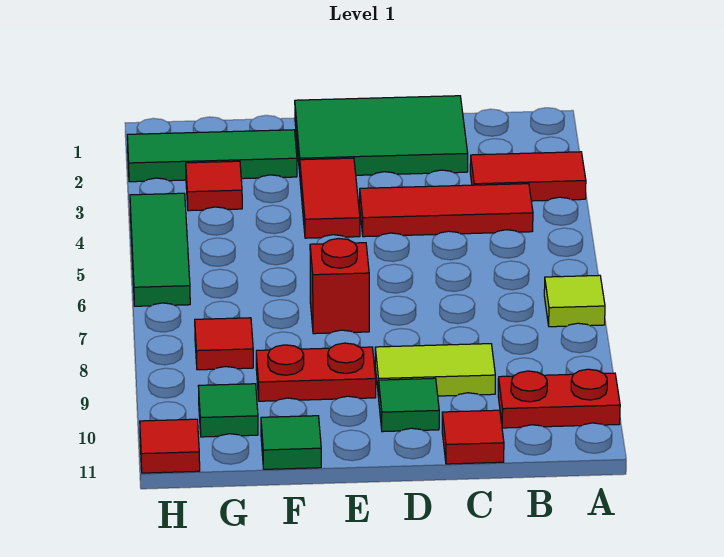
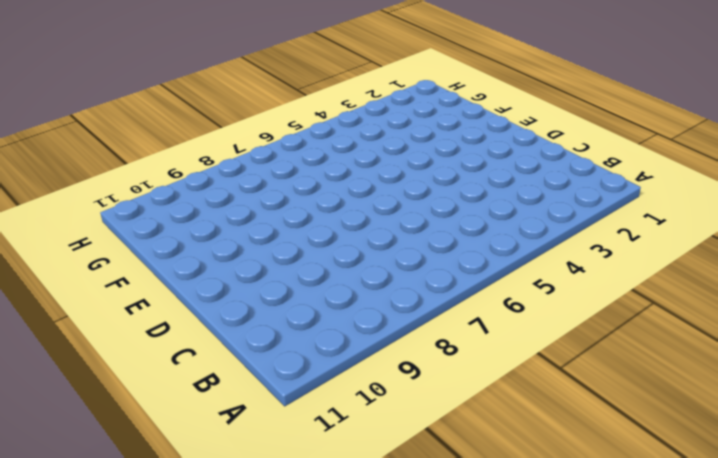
none -> red 1x2 tile [470,152,586,201]
none -> lime 1x1 tile [544,275,605,327]
none -> red 1x2 plate [498,369,620,428]

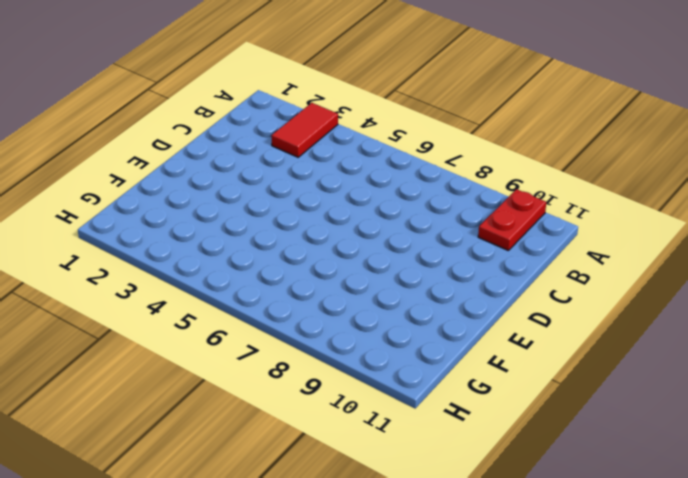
none -> lime 1x1 tile [544,275,605,327]
none -> red 1x3 tile [360,184,533,237]
none -> green 2x3 tile [295,96,468,175]

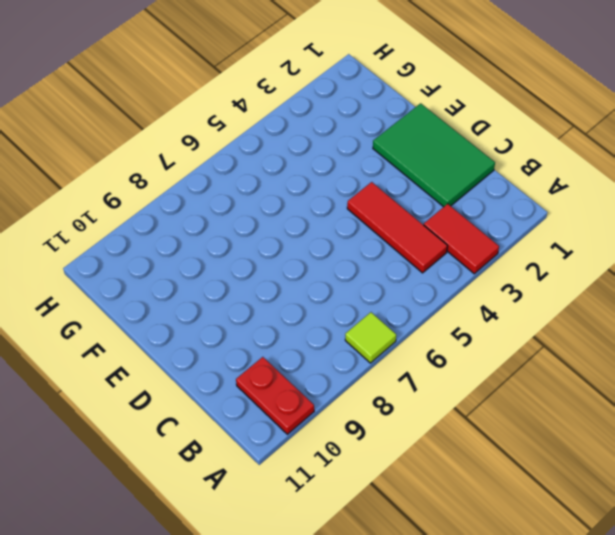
none -> lime 1x2 tile [375,344,495,397]
none -> red 1x1 tile [442,410,504,464]
none -> green 1x1 tile [379,378,439,432]

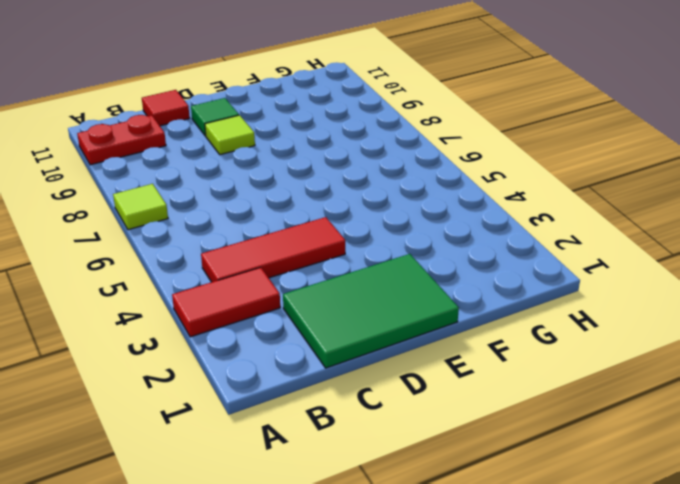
lime 1x1 tile [205,115,255,155] -> lime 1x2 tile [375,344,495,397]
none -> red 1x2 tile [300,158,360,238]
none -> red 1x1 brick [310,238,369,334]
none -> red 1x2 plate [256,343,376,401]

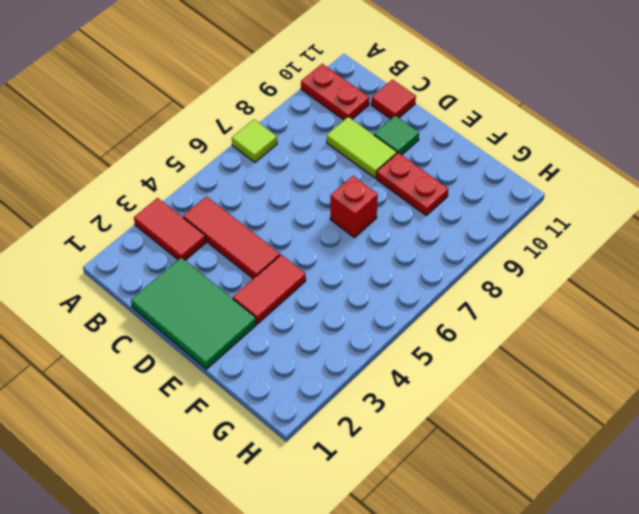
none -> green 1x3 tile [127,130,297,182]
none -> green 1x1 tile [261,416,321,469]
none -> red 1x1 tile [186,161,242,211]

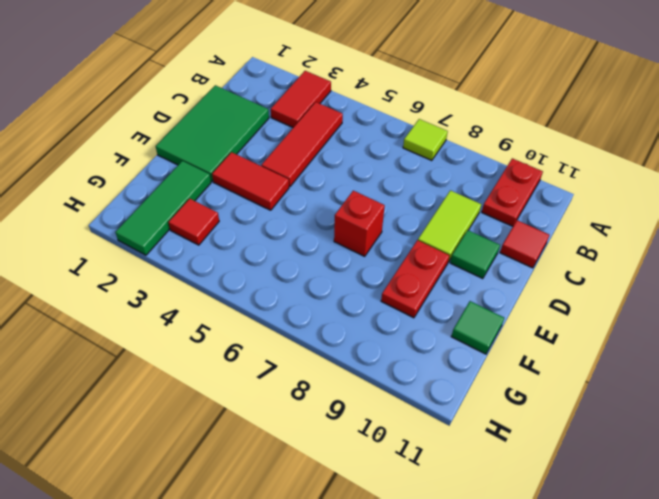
none -> red 1x1 tile [195,318,253,370]
none -> green 1x1 tile [198,384,258,437]
none -> green 1x3 tile [130,193,190,306]

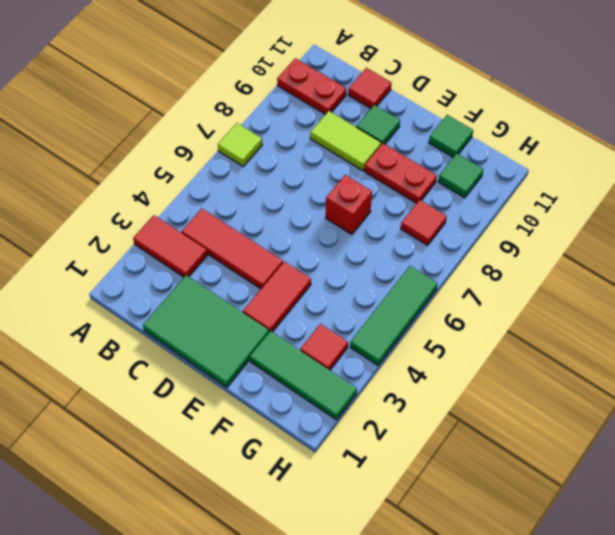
none -> red 1x1 tile [140,419,200,473]

